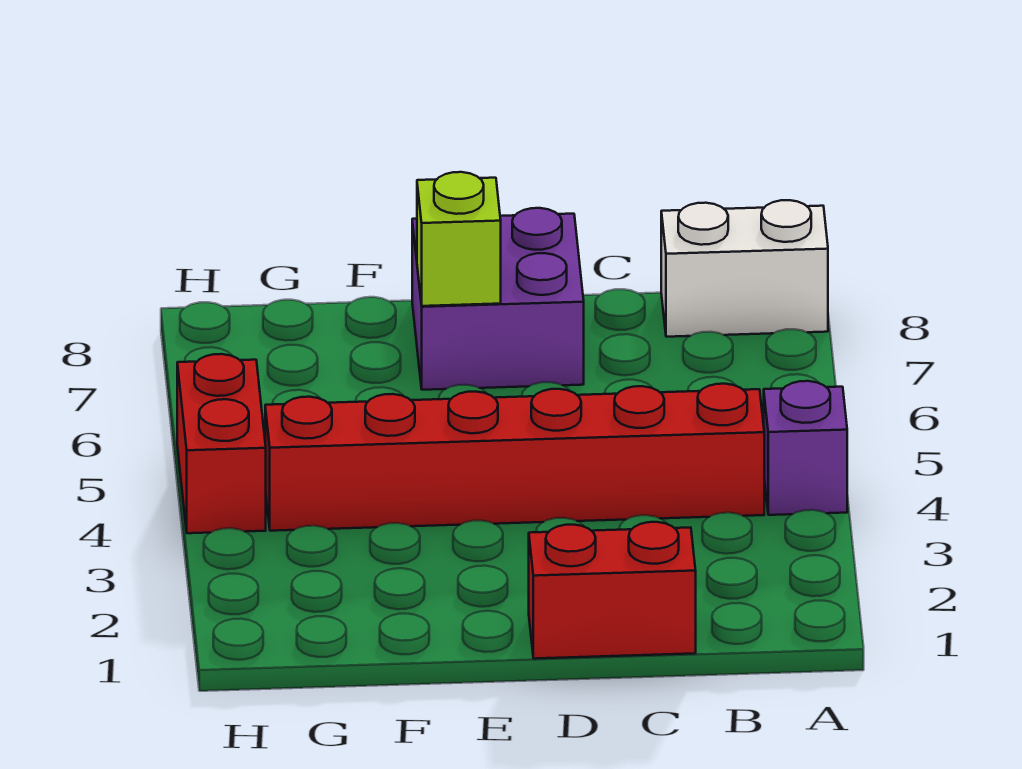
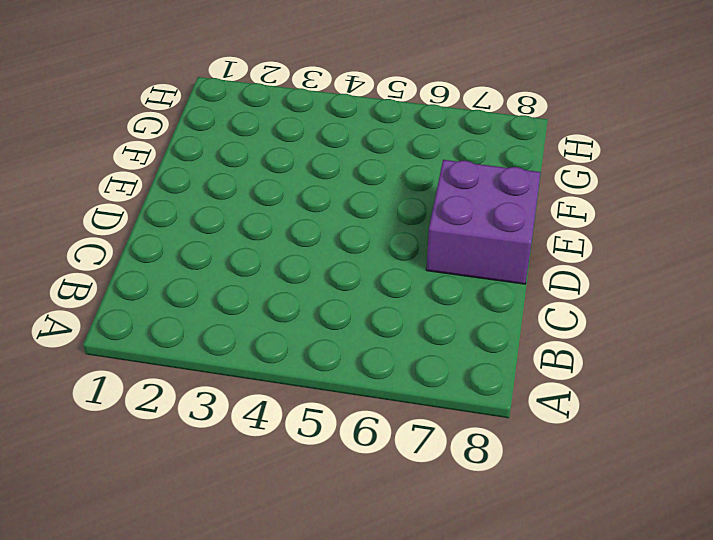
none -> purple 1x1 brick [764,381,847,515]
none -> white 1x2 brick [661,200,828,337]

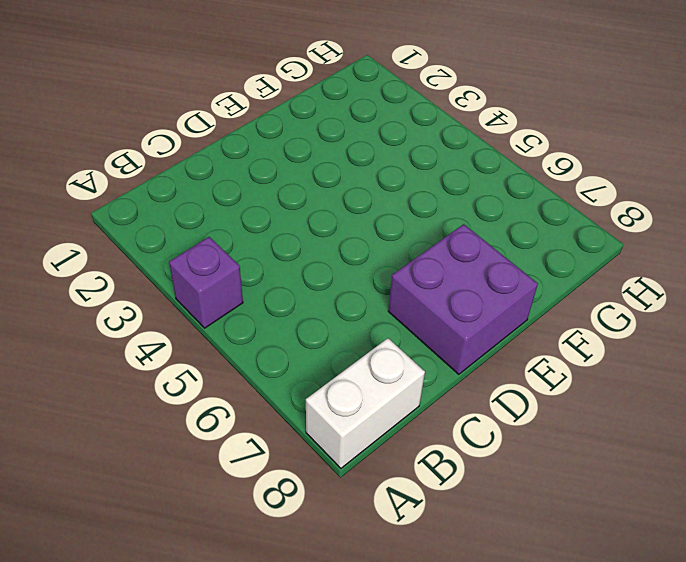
none -> red 1x6 brick [265,384,764,531]
none -> red 1x2 brick [529,522,696,659]

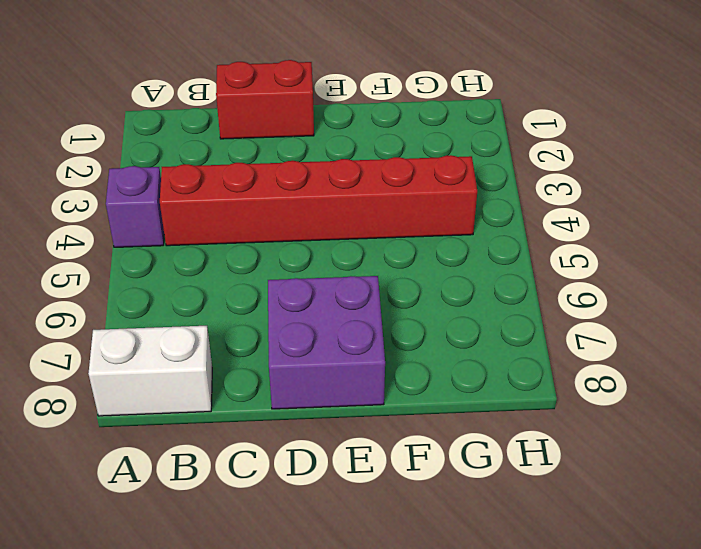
none -> red 1x2 brick [177,354,266,533]
none -> lime 1x1 brick [417,172,501,306]

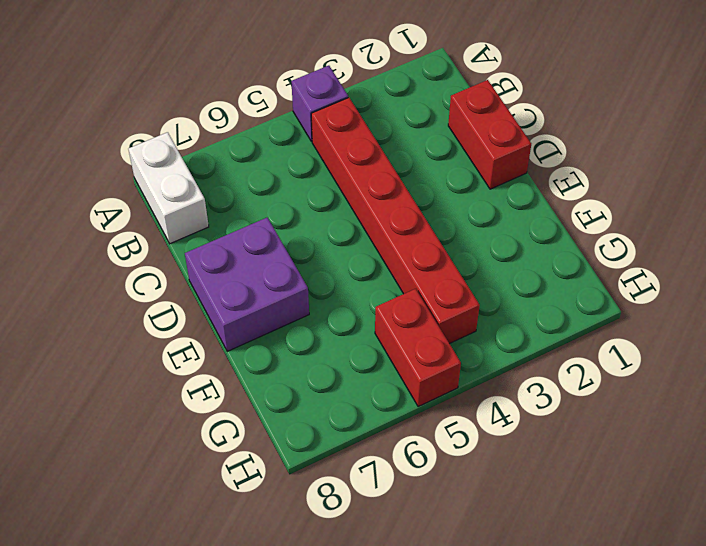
red 1x2 brick [375,289,461,407] -> red 1x2 brick turned to [177,354,266,533]
none -> lime 1x1 brick [417,172,501,306]

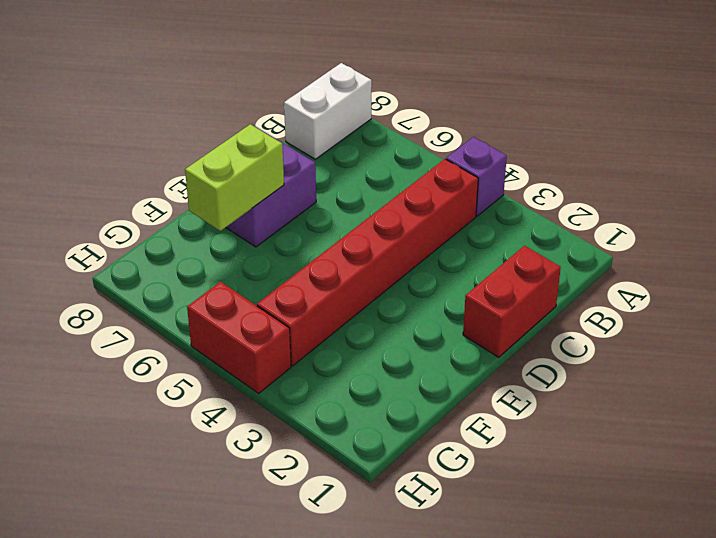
lime 1x2 brick [185,124,284,231] -> lime 1x1 brick [417,172,501,306]

